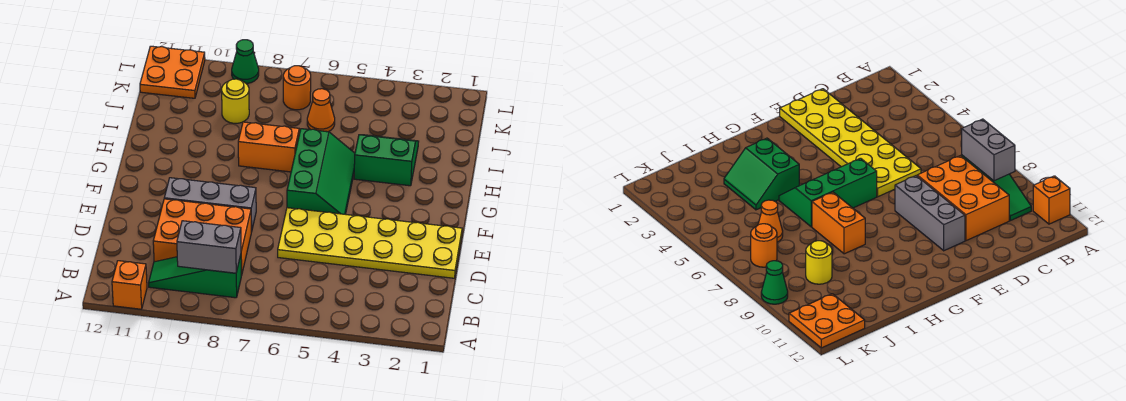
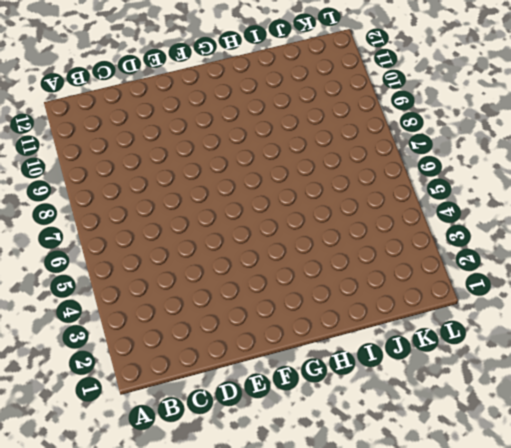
none -> orange 1x1 brick [112,261,147,309]
none -> green 1x3 slope [149,255,241,298]
none -> orange 2x3 brick [153,199,251,275]

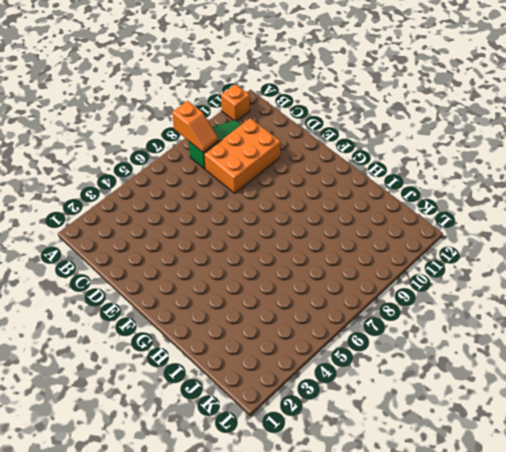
orange 1x2 slope [172,101,218,152] -> grey 1x2 brick [177,221,241,273]
none -> yellow 2x6 plate [278,208,462,278]
none -> grey 1x3 brick [164,178,256,232]
none -> green 2x3 slope [287,129,355,214]

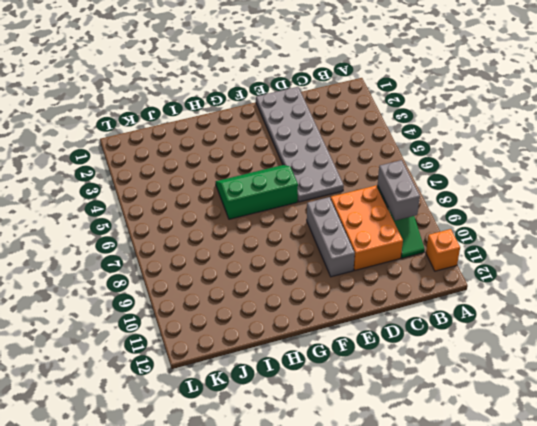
grey 2x6 plate [256,87,344,202] -> yellow 2x6 plate [278,208,462,278]
none -> green 2x2 slope [354,135,419,186]
none -> orange 1x2 brick [238,122,299,172]
none -> orange 1x1 cone [307,89,335,132]

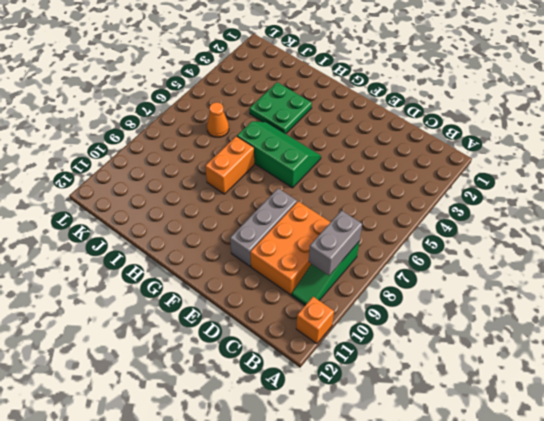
green 2x2 plate [249,82,312,134] -> green 2x2 slope [354,135,419,186]
none -> yellow 2x6 plate [278,208,462,278]
none -> yellow 1x1 round brick [222,79,249,123]
none -> orange 1x1 round brick [283,66,311,110]

